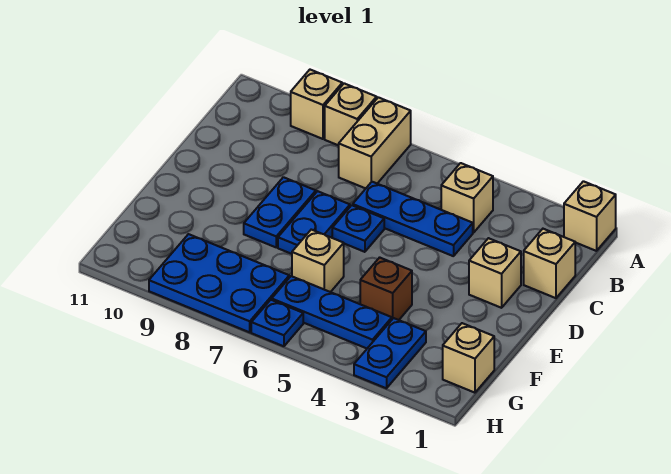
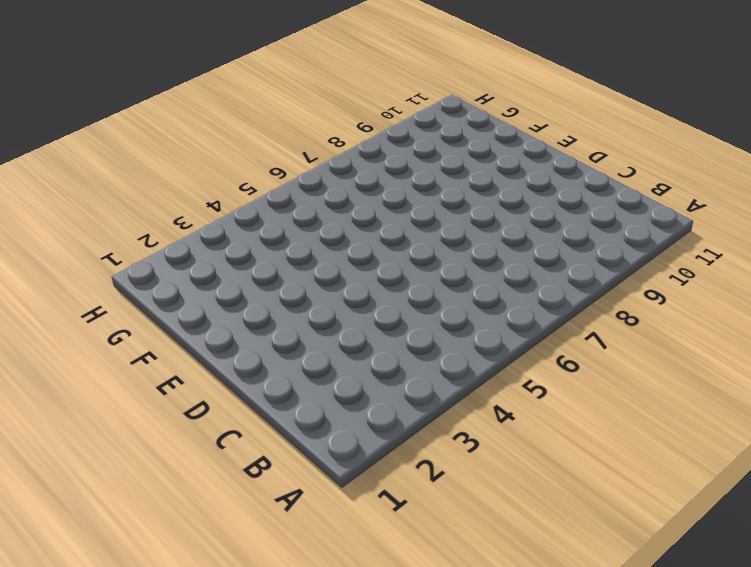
none -> tan 1x1 brick [564,181,616,251]
none -> tan 1x2 brick [339,97,411,188]
none -> tan 1x1 brick [325,83,377,146]

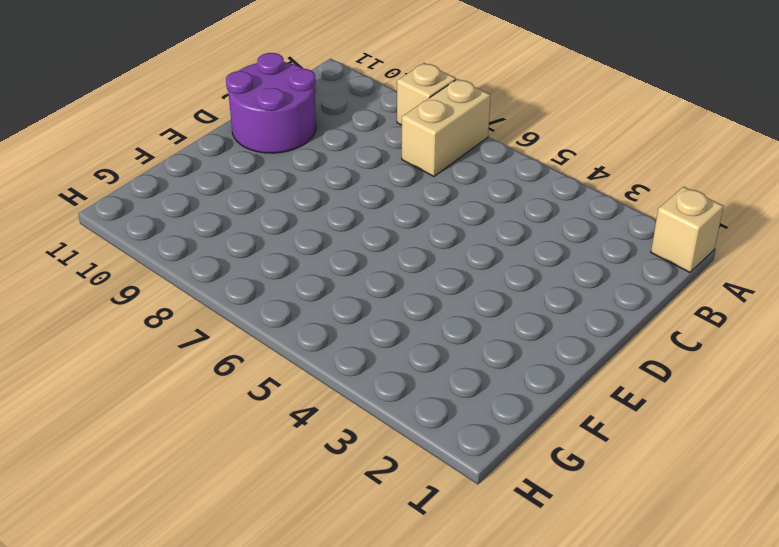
purple 2x2 round brick [226,53,316,153] -> none
none -> tan 1x1 brick [291,70,342,139]
none -> tan 1x1 brick [441,163,493,233]
none -> tan 1x1 brick [524,229,575,298]

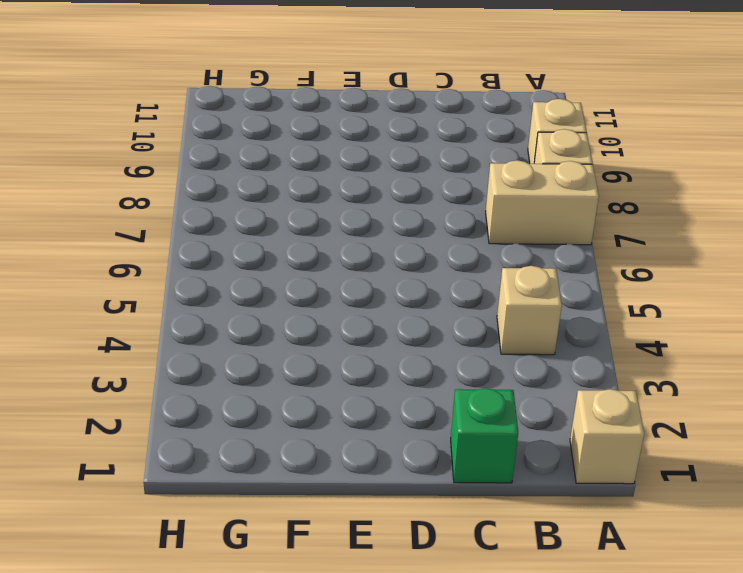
green 1x1 brick [451,388,518,483] -> tan 1x1 brick [524,229,575,298]
none -> blue 1x3 plate [353,182,473,256]
none -> tan 1x1 brick [469,238,521,308]
none -> blue 1x1 plate [332,205,384,252]

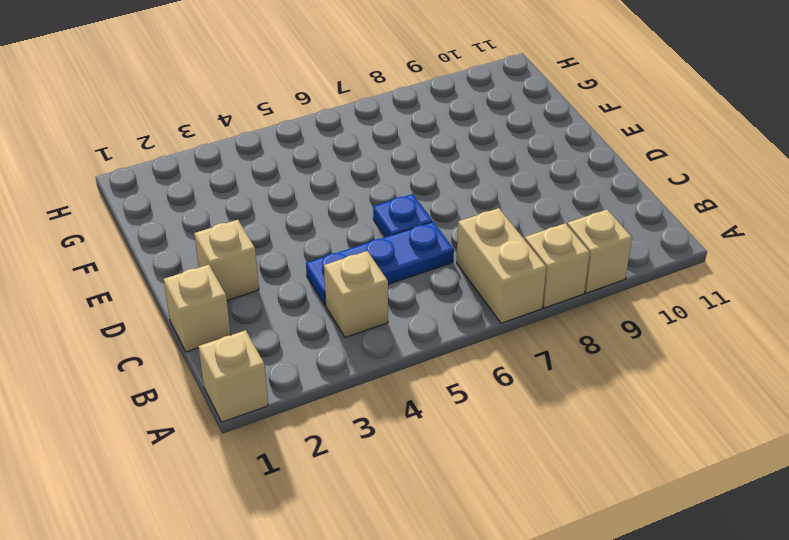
none -> blue 1x2 plate [278,191,350,254]
none -> blue 1x2 plate [244,177,316,247]
none -> brown 1x1 brick [360,257,412,320]

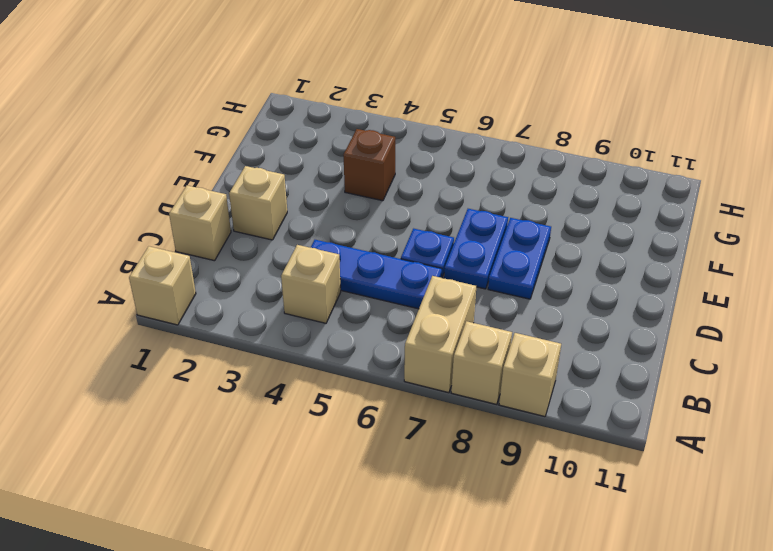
none -> tan 1x1 brick [292,230,344,292]
none -> tan 1x1 brick [443,323,494,393]
none -> blue 1x2 plate [354,318,426,388]

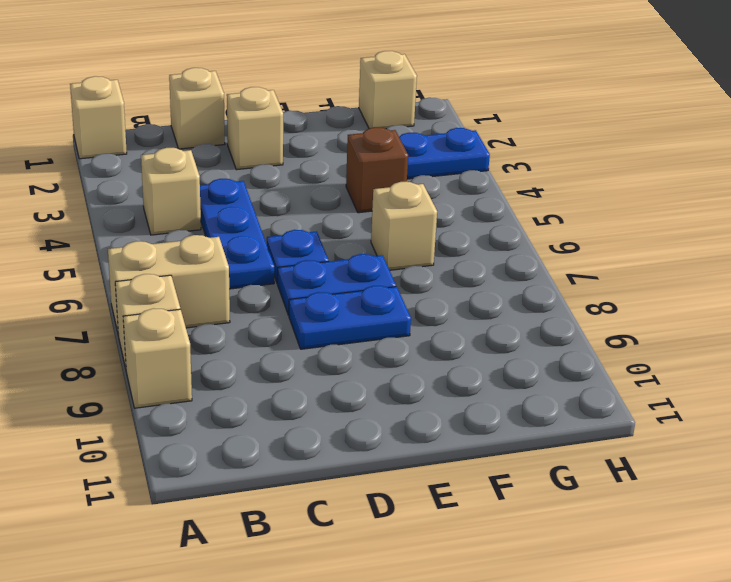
none -> blue 1x3 plate [272,276,392,348]
none -> blue 2x3 plate [149,234,289,332]
none -> blue 1x1 plate [251,300,303,346]

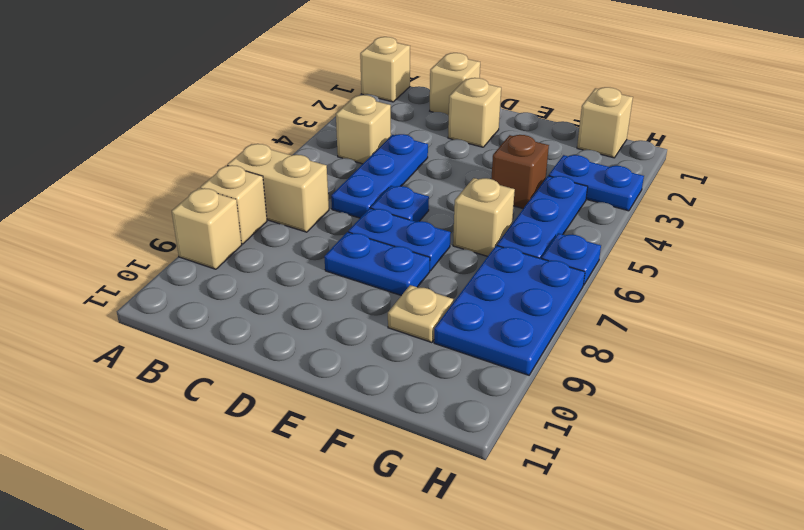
tan 1x1 plate [388,285,453,343] -> none

